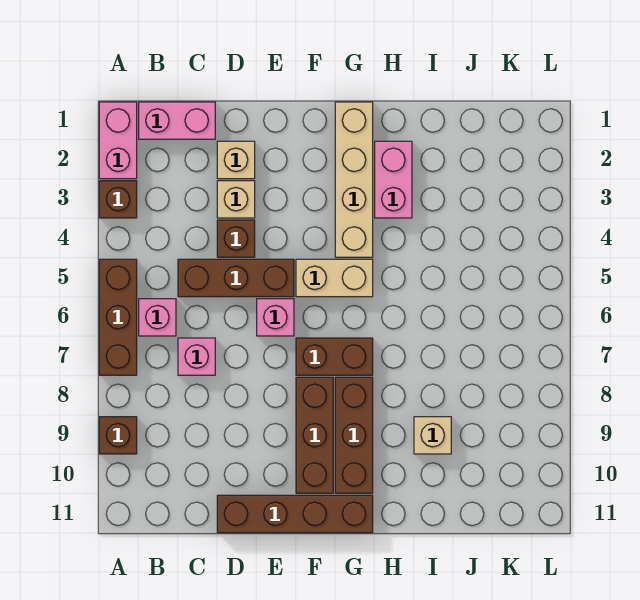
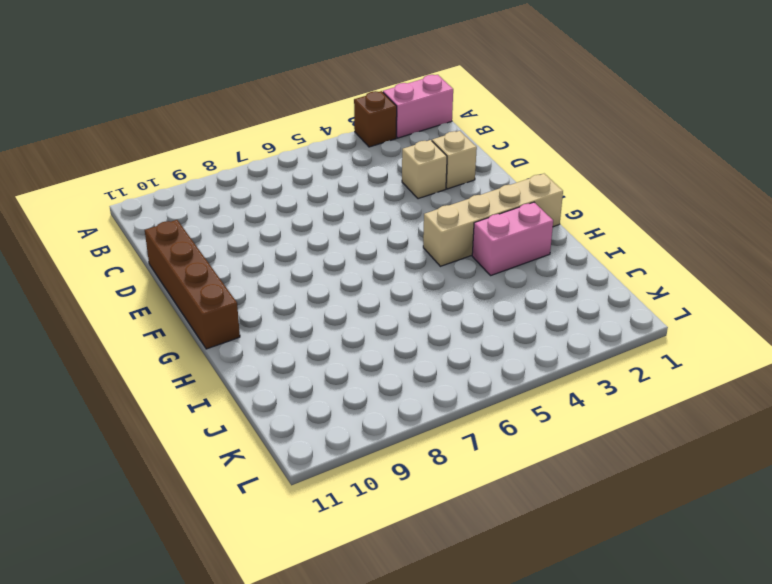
none -> brown 1x3 brick [99,259,137,375]
none -> brown 1x1 brick [99,417,137,454]
none -> pink 1x2 brick [139,102,215,139]

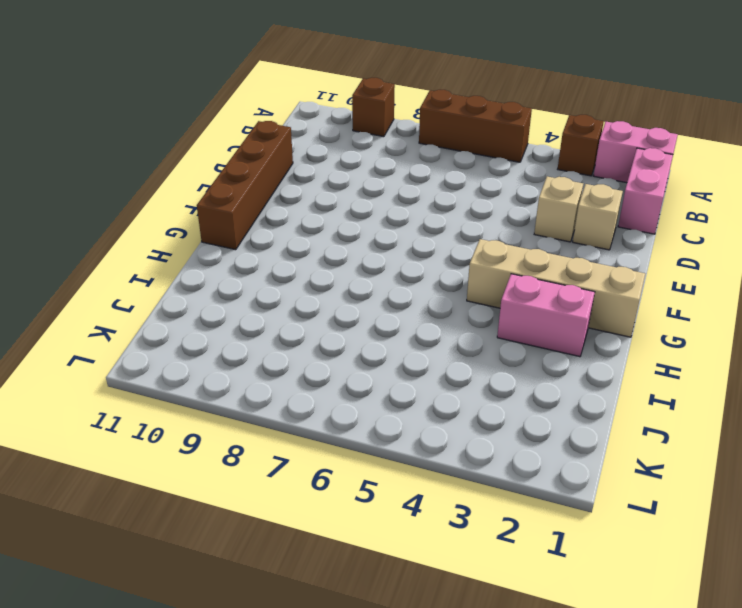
none -> pink 1x1 brick [139,299,176,336]
none -> brown 1x3 brick [178,259,294,297]
none -> pink 1x1 brick [178,338,215,375]

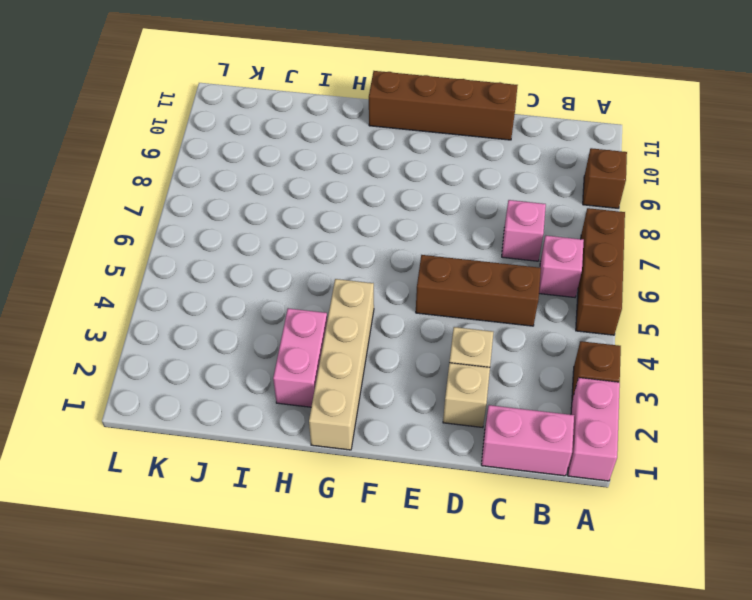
none -> brown 1x1 brick [217,220,255,257]
none -> pink 1x1 brick [257,299,294,336]
none -> tan 1x2 brick [296,259,373,297]

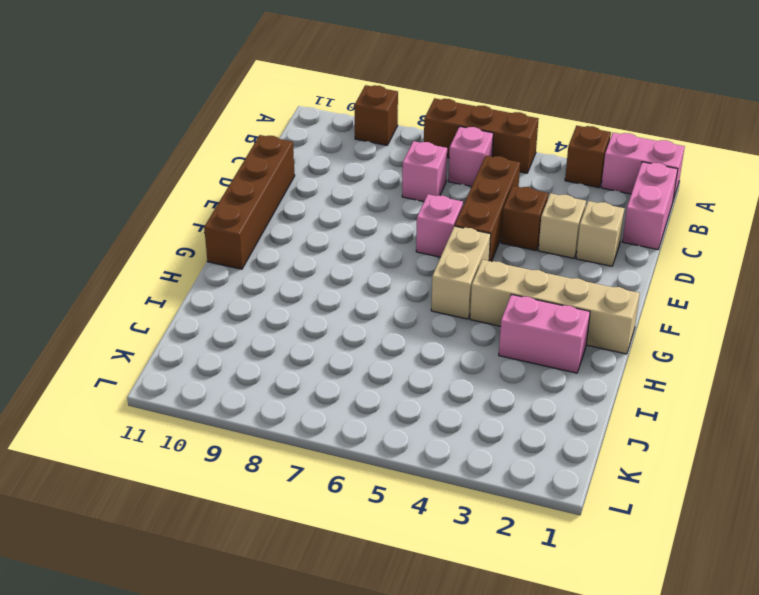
none -> brown 1x2 brick [296,338,373,375]
none -> brown 1x3 brick [296,377,333,493]
none -> brown 1x3 brick [335,377,373,493]

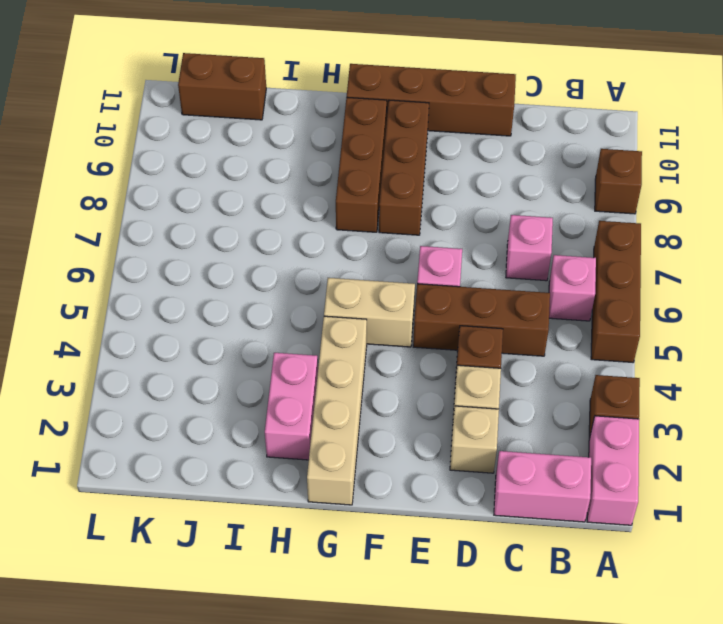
brown 1x2 brick [178,53,266,120] -> brown 1x2 brick moved to [296,338,373,375]
none -> tan 1x1 brick [414,417,451,454]

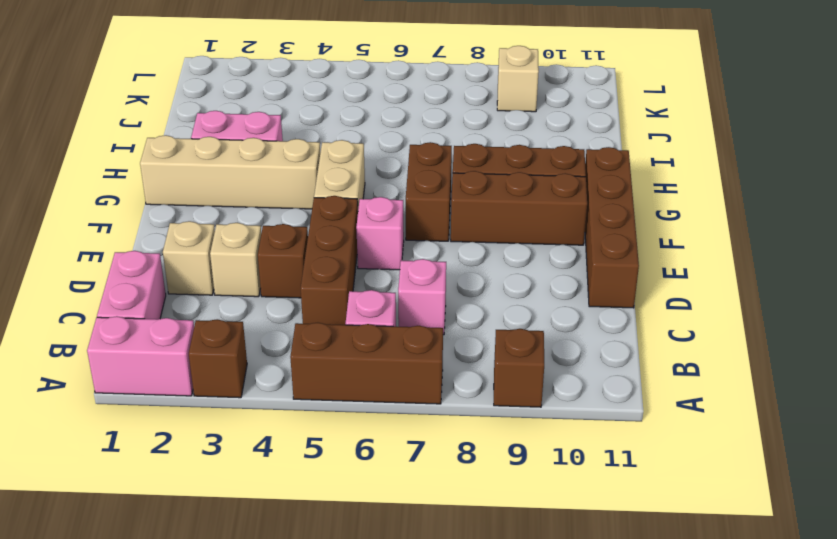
tan 1x1 brick [497,46,539,112] -> tan 1x1 brick moved to [414,417,451,454]

